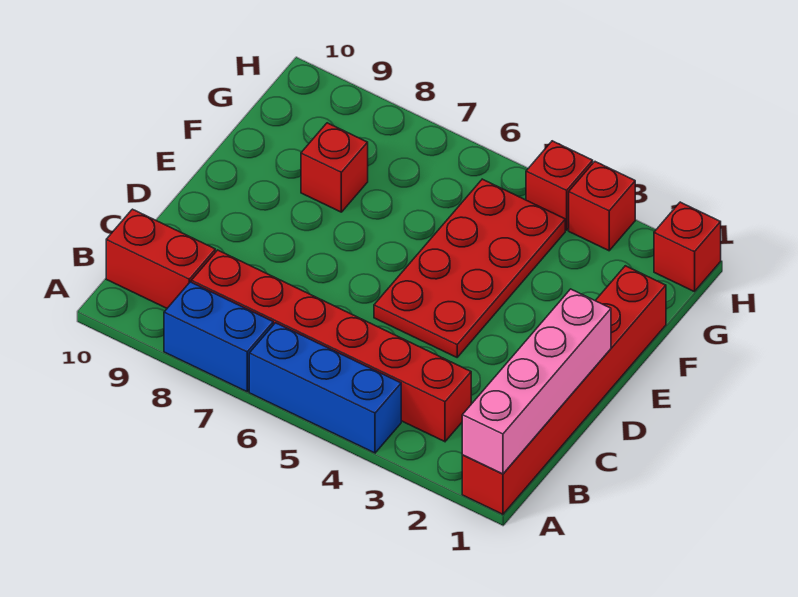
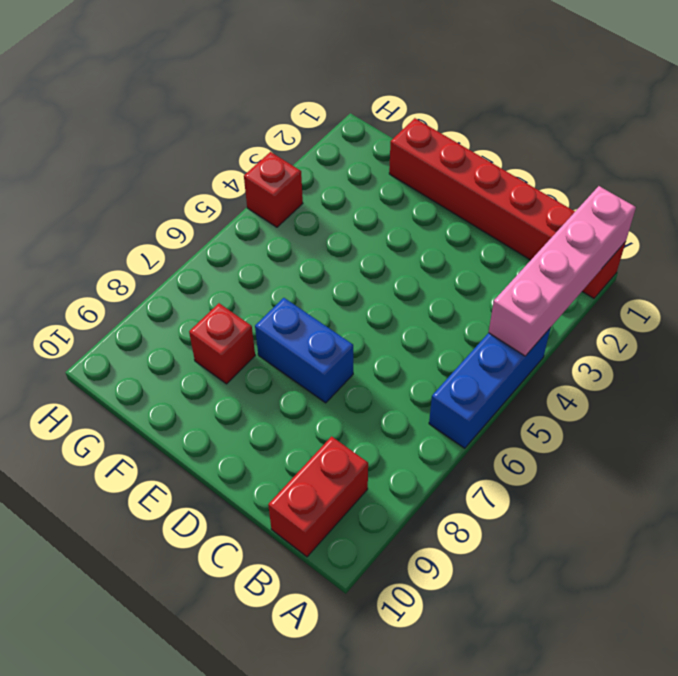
pink 1x4 brick [489,186,636,356] -> pink 1x4 brick turned to [462,289,611,474]
blue 1x2 brick [255,298,353,403] -> blue 1x2 brick turned to [164,282,273,392]
none -> red 1x6 brick [191,250,471,442]
none -> red 2x4 plate [374,179,565,357]

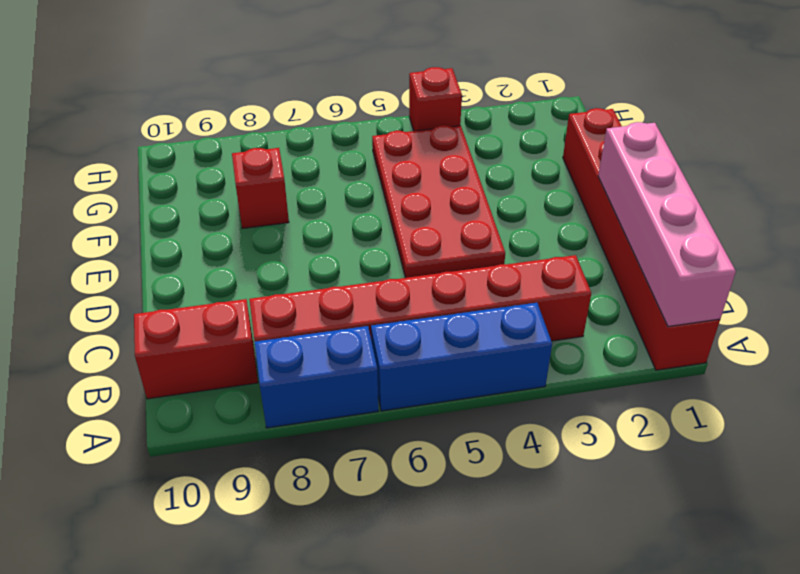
none -> red 1x1 brick [654,202,721,292]
none -> red 1x1 brick [569,162,635,251]

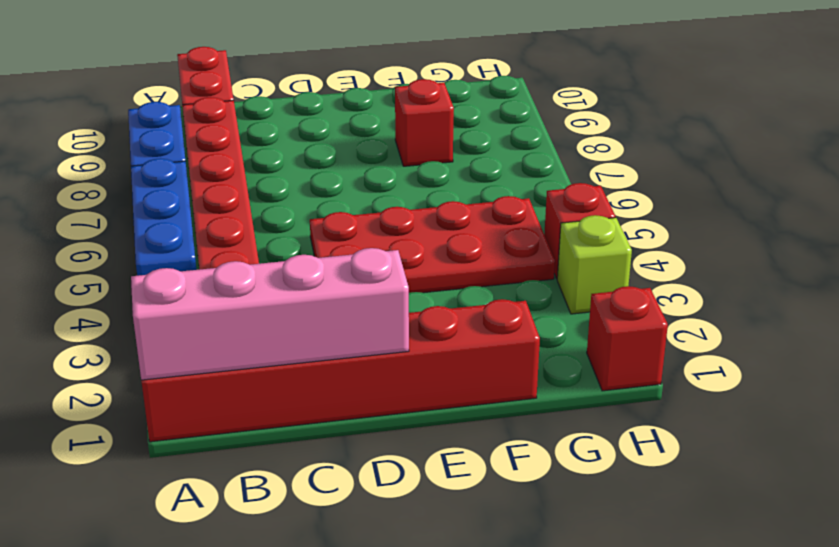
lime 1x1 brick [557,215,632,314] -> red 1x1 brick [569,162,635,251]

